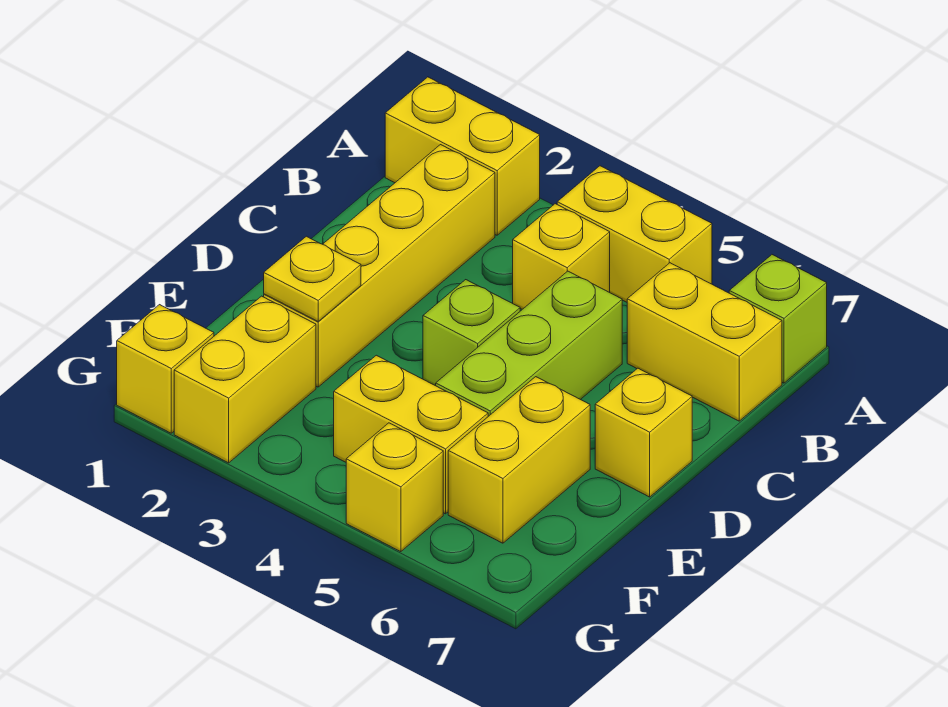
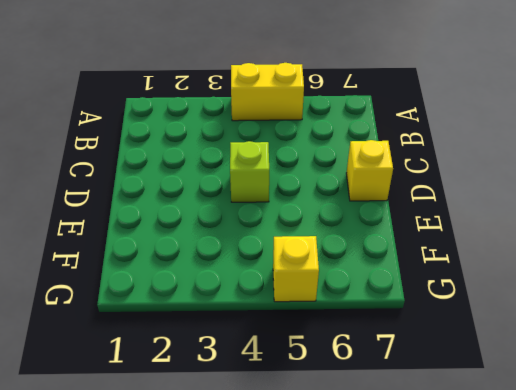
none -> yellow 1x2 brick [385,77,540,235]
none -> lime 1x1 brick [729,255,827,383]
none -> yellow 1x4 brick [264,145,495,387]

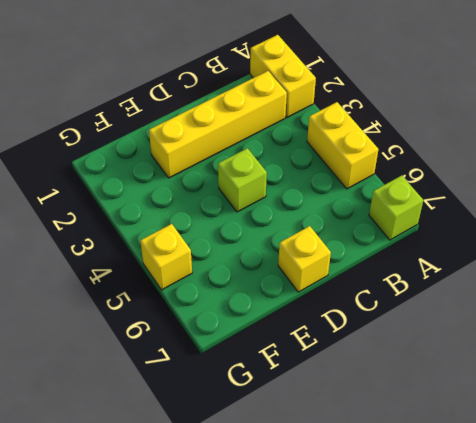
none -> yellow 1x1 brick [513,204,610,309]
none -> yellow 1x2 brick [627,263,782,421]
none -> lime 1x3 brick [436,271,622,416]

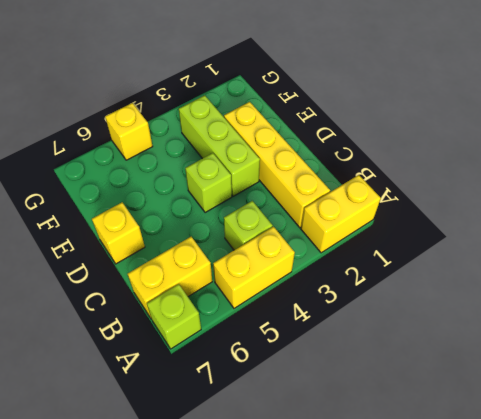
lime 1x1 brick [224,201,273,250] -> yellow 1x1 brick [513,204,610,309]
lime 1x3 brick [179,95,260,196] -> lime 1x3 brick moved to [436,271,622,416]
none -> yellow 1x2 brick [448,377,590,543]
none -> yellow 1x2 brick [174,296,316,463]
none -> yellow 1x2 brick [334,355,488,514]

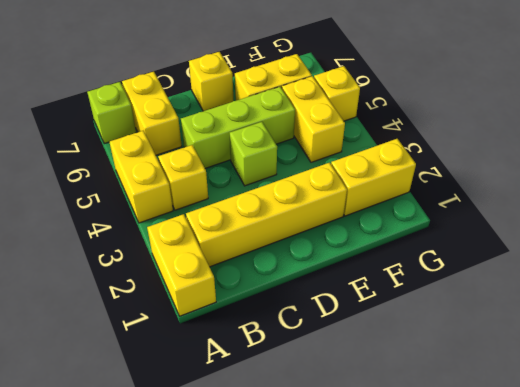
none -> yellow 1x1 brick [117,305,214,433]
none -> yellow 1x1 plate [264,236,361,321]

